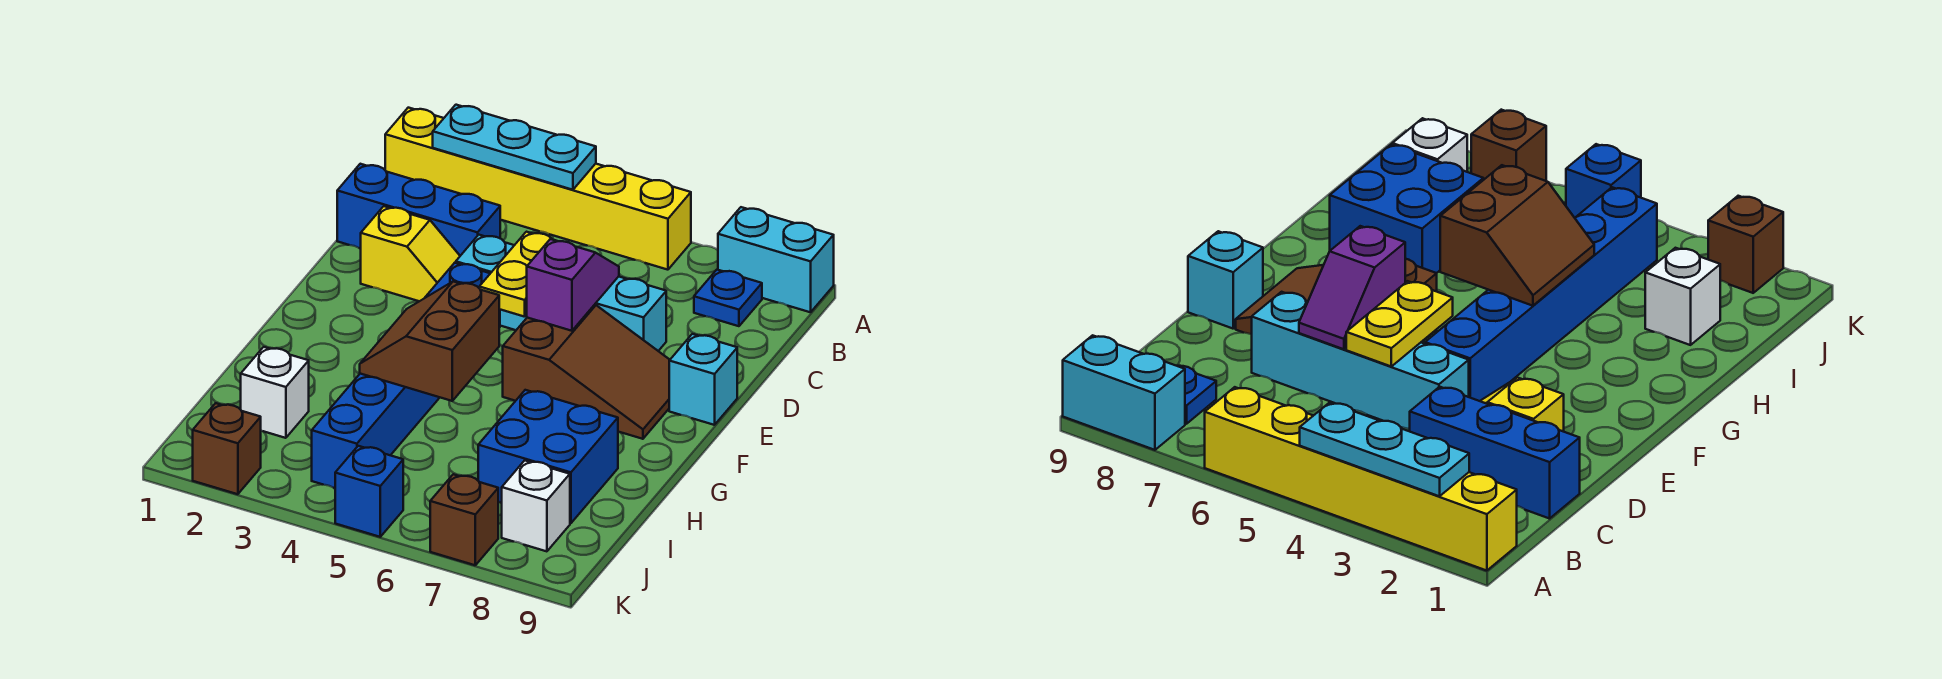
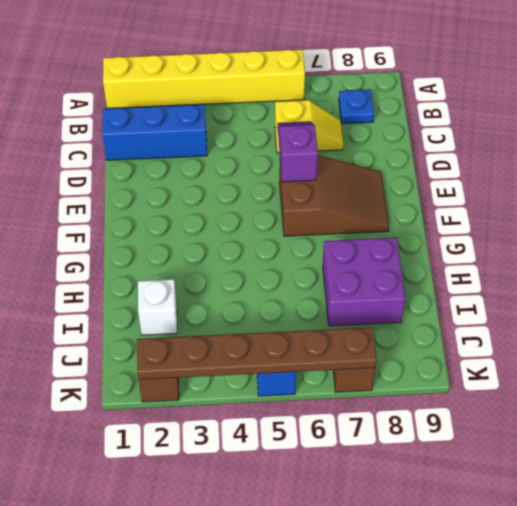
yellow 1x2 slope [275,100,343,153] -> yellow 1x2 slope moved to [361,206,460,301]
purple 2x2 brick [323,238,405,326] -> blue 2x2 brick [478,390,618,523]
brown 1x6 plate [137,327,377,380] -> none
none -> cyan 1x2 brick [718,207,834,312]
none -> cyan 1x4 brick [456,235,666,351]
none -> blue 1x6 brick [312,263,500,488]

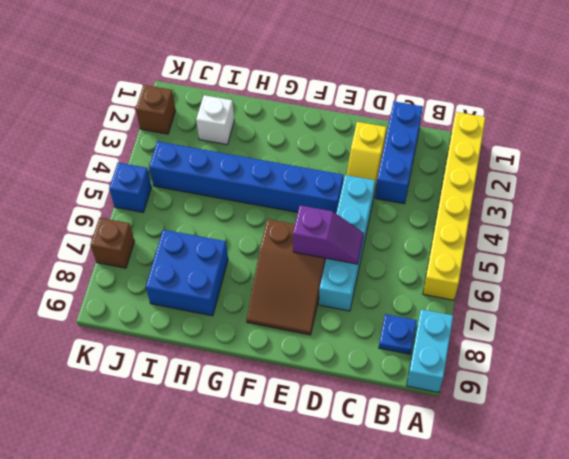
none -> cyan 1x1 brick [669,334,737,425]
none -> white 1x1 brick [502,461,570,551]
none -> cyan 1x3 plate [433,105,596,190]

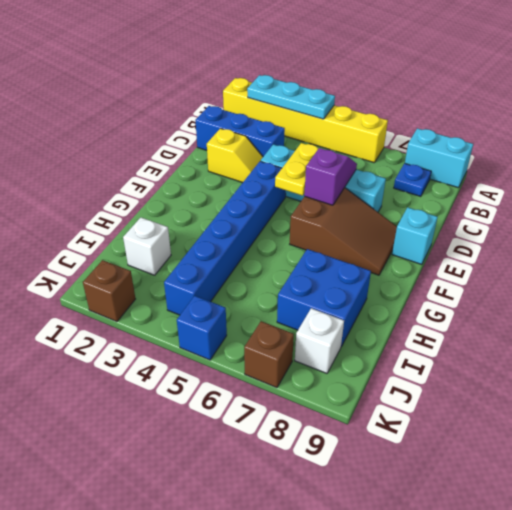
none -> brown 2x2 slope [360,282,499,401]

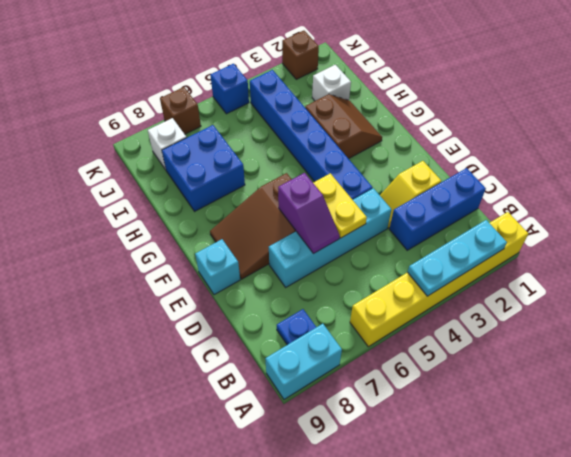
brown 2x2 slope [305,94,382,159] -> brown 2x2 slope moved to [360,282,499,401]

